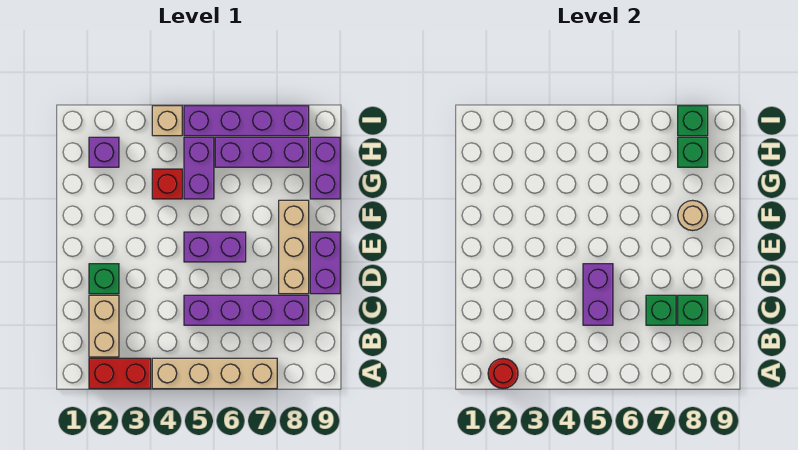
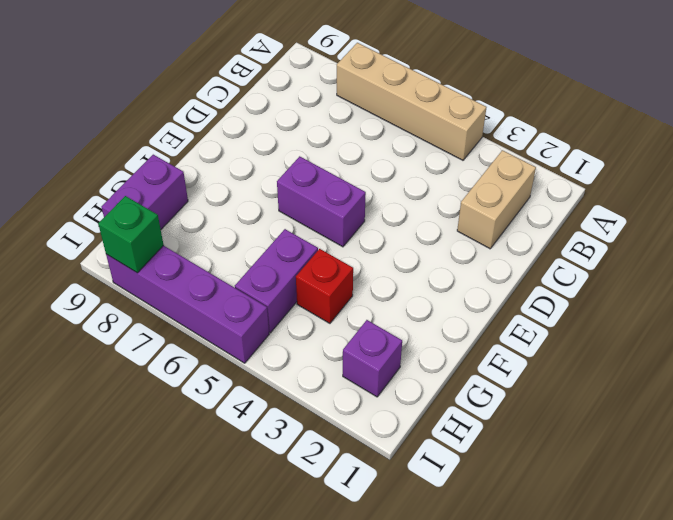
none -> red 1x2 brick [89,358,151,389]
none -> purple 1x4 brick [184,295,309,325]
none -> green 1x1 brick [89,264,119,294]

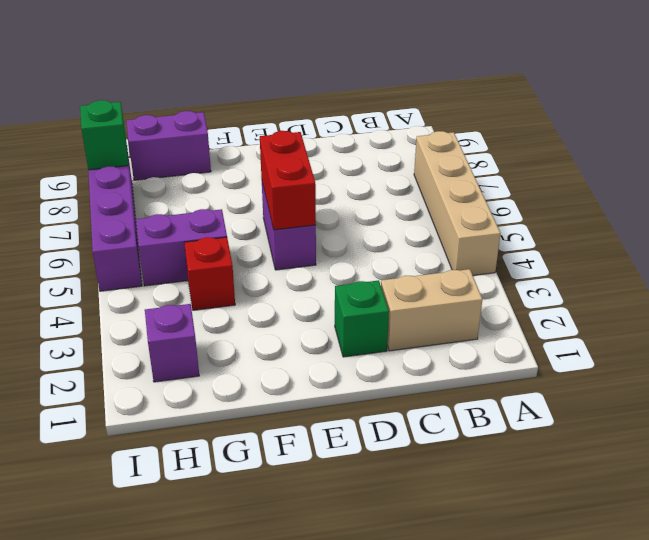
red 1x2 brick [260,131,316,230] -> red 1x2 brick moved to [89,358,151,389]
none -> purple 1x4 brick [184,295,309,325]
none -> tan 1x3 brick [279,200,309,294]
none -> purple 1x2 brick [310,232,340,294]

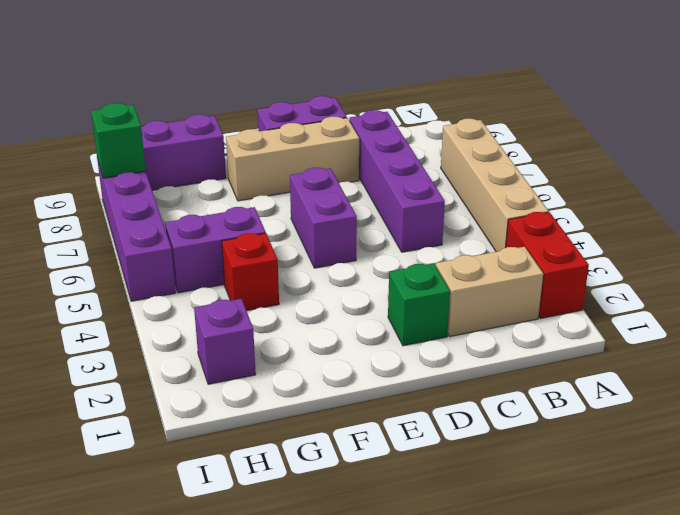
none -> purple 1x3 brick [215,137,309,167]
none -> tan 1x1 brick [152,106,182,136]
none -> red 1x1 round brick [488,359,518,389]

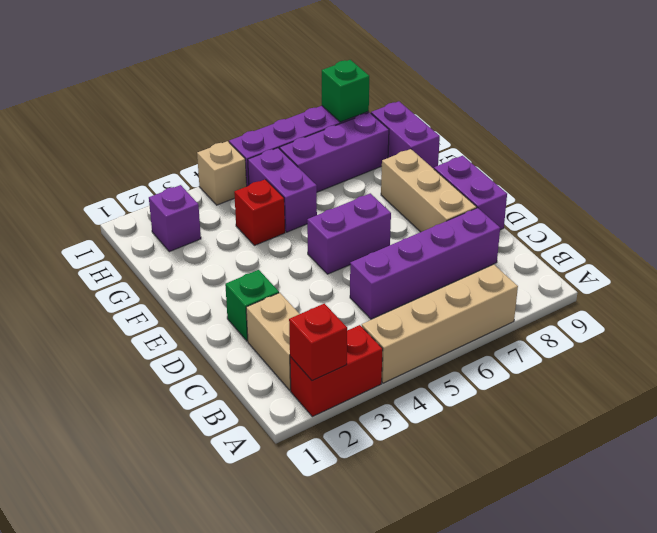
red 1x1 brick [289,303,347,381] -> red 1x1 round brick [488,359,518,389]
none -> purple 1x2 brick [583,264,613,325]
none -> green 1x1 brick [646,295,676,325]
none -> green 1x1 brick [678,295,708,325]

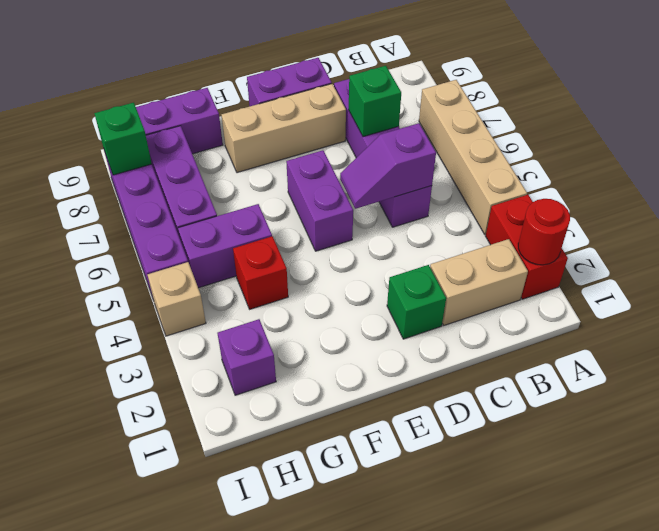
purple 1x2 slope [340,123,436,209] -> purple 1x2 brick [583,264,613,325]
none -> green 1x1 brick [678,295,708,325]
none -> tan 1x1 round brick [678,200,708,231]
none -> green 1x1 brick [678,137,708,167]

